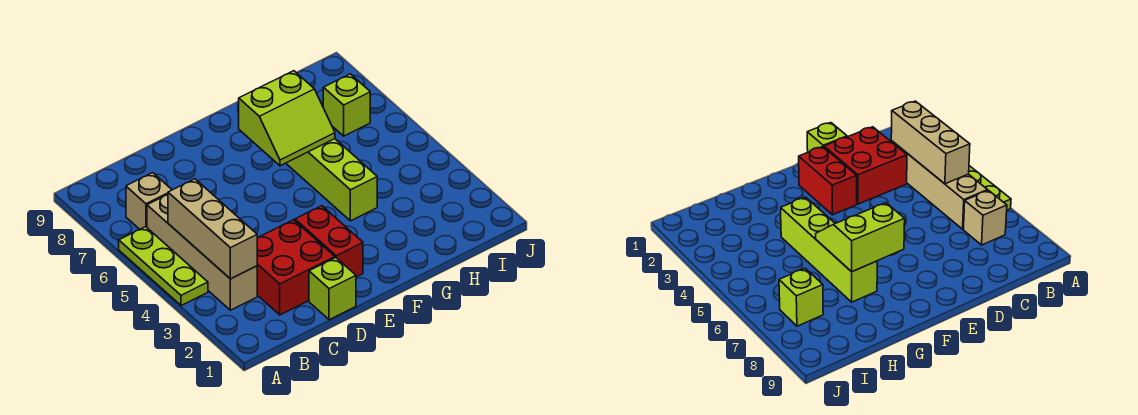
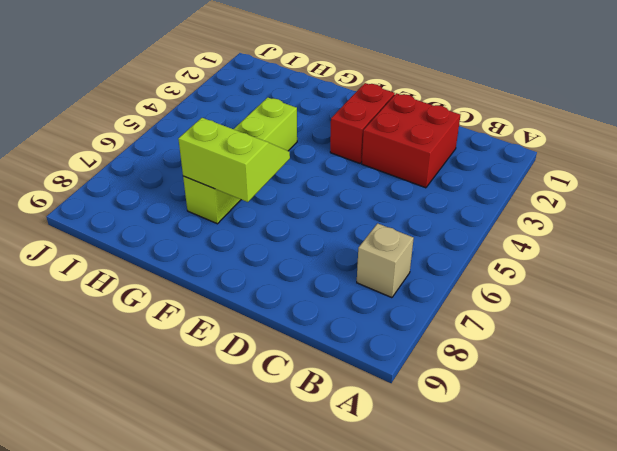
none -> lime 1x3 plate [119,227,208,306]
none -> tan 1x4 brick [147,195,257,310]

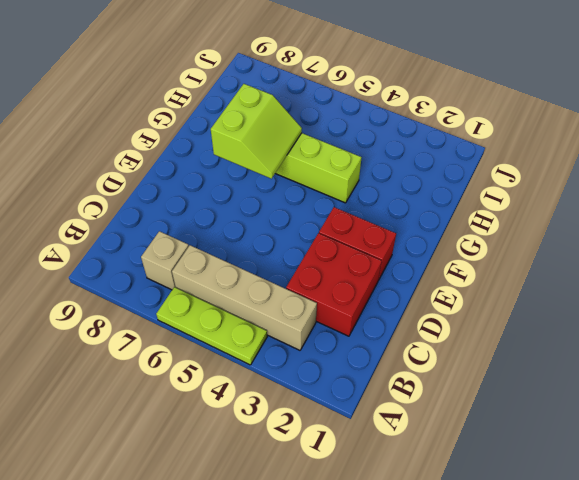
none -> lime 1x1 brick [309,258,356,320]
none -> lime 1x1 brick [323,74,370,136]

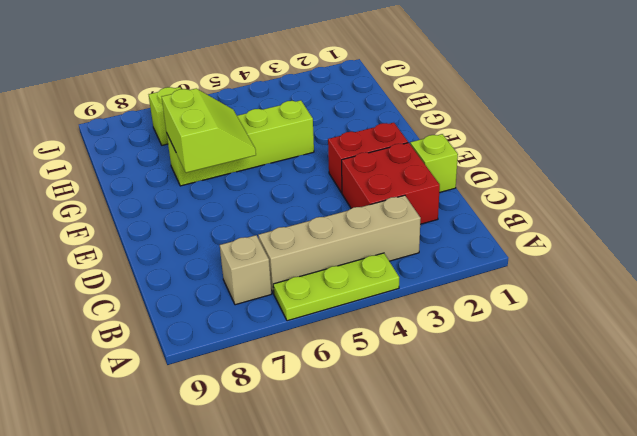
none -> tan 1x3 brick [168,179,257,279]

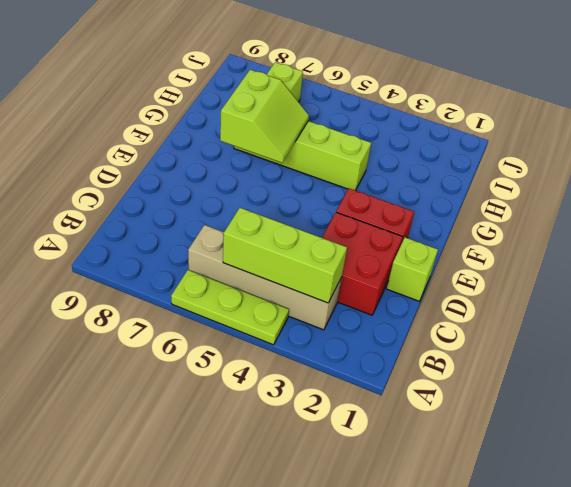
lime 1x3 brick [223,208,347,303] -> tan 1x3 brick [168,179,257,279]
none -> tan 1x1 brick [126,173,172,229]

